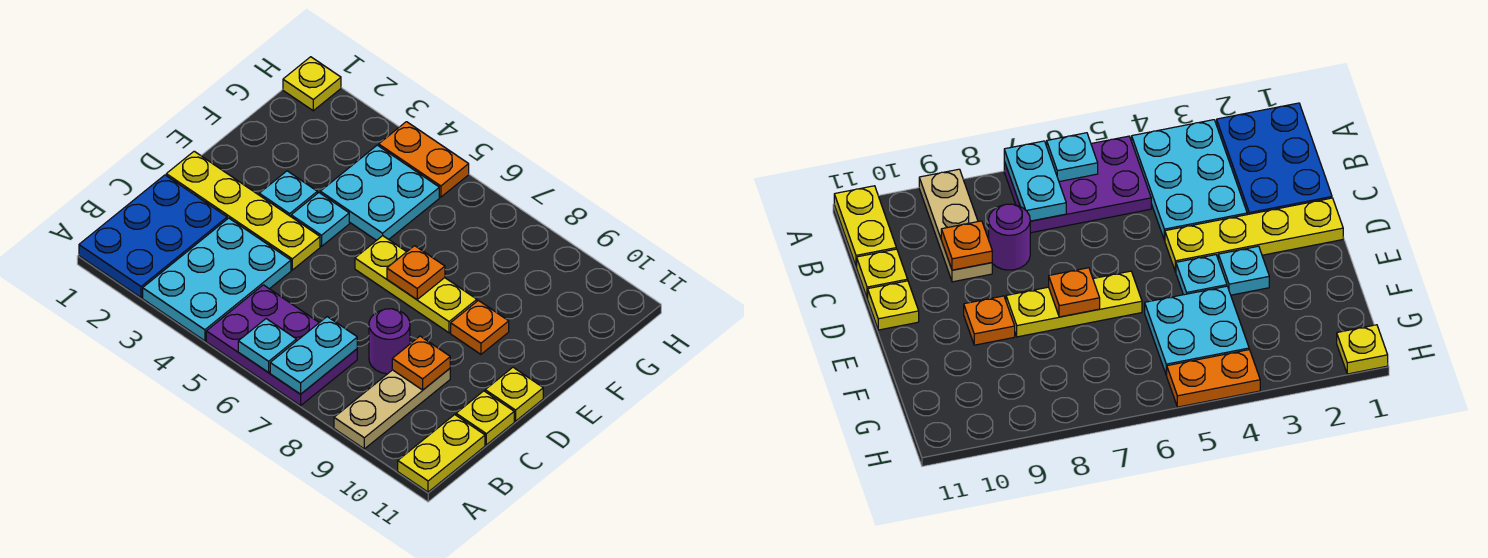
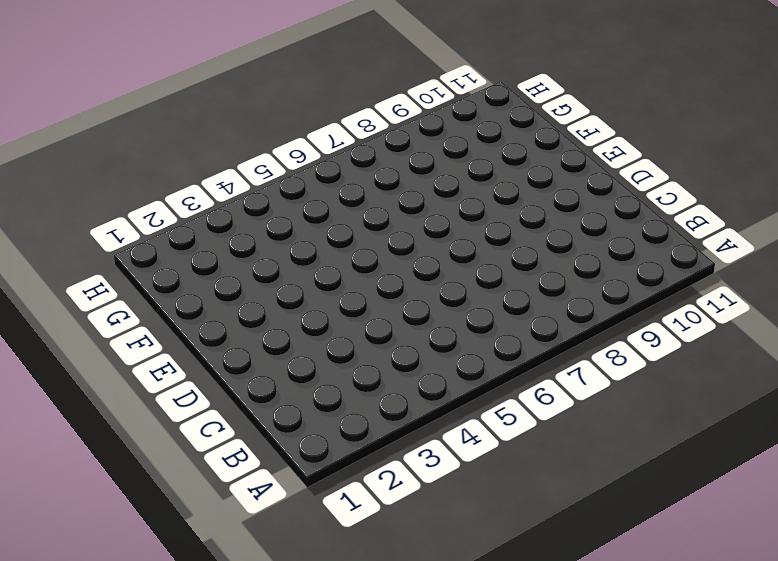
none -> blue 2x3 plate [79,175,227,298]
none -> cyan 2x3 plate [143,218,291,341]
none -> purple 2x3 plate [206,285,357,406]

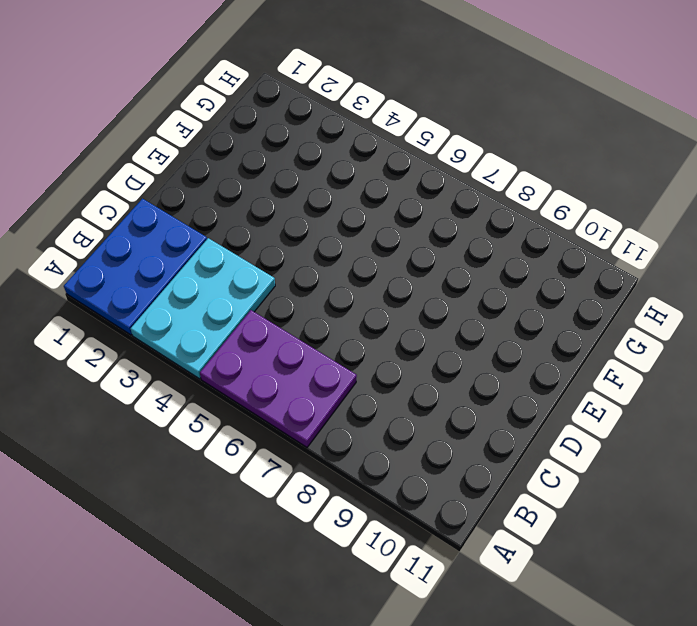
none -> tan 1x3 plate [334,369,450,449]
none -> yellow 1x2 plate [398,415,485,492]
none -> purple 1x1 round brick [369,309,410,374]

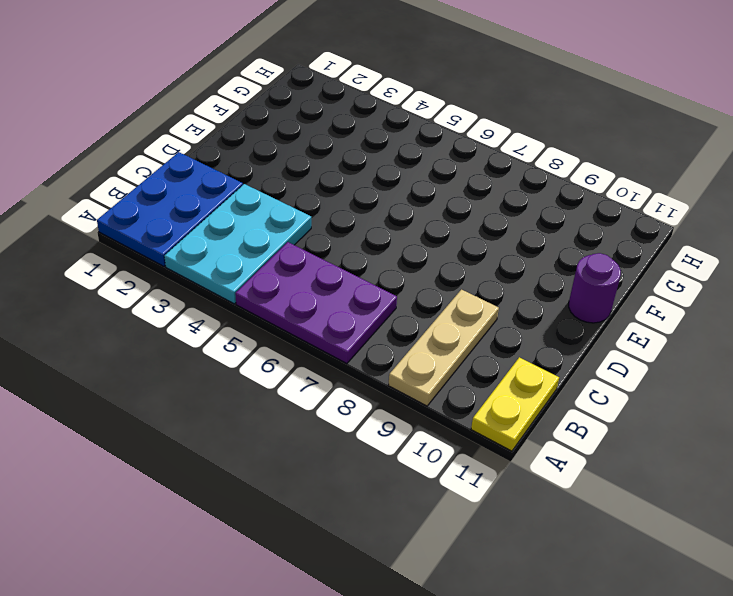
purple 1x1 round brick [569,253,621,323] -> purple 1x1 round brick moved to [369,309,410,374]
none -> yellow 1x1 plate [456,391,514,445]
none -> yellow 1x4 plate [166,151,320,270]
none -> yellow 1x1 plate [485,367,543,421]

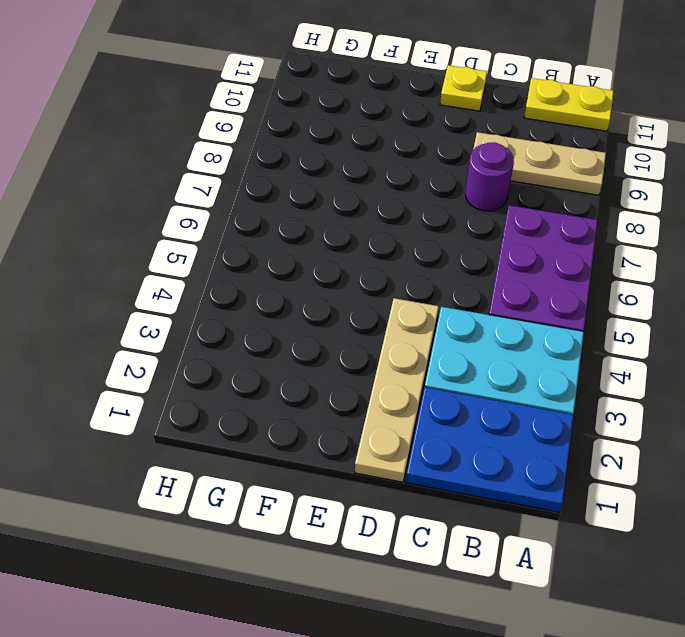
tan 1x4 plate [355,298,439,482] -> yellow 1x4 plate [166,151,320,270]
none -> yellow 1x1 plate [456,391,514,445]
none -> cyan 1x1 plate [259,171,317,216]
none -> cyan 1x1 plate [291,193,349,246]

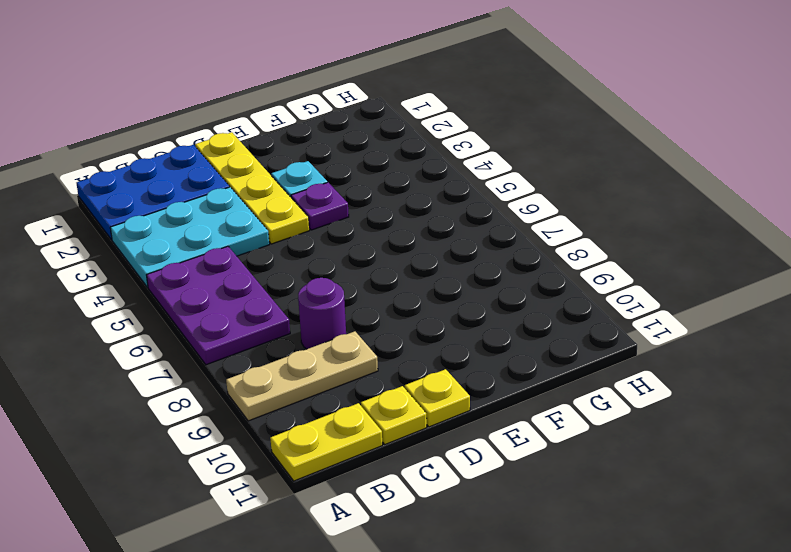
purple 1x1 plate [291,182,349,230] -> cyan 1x1 plate [291,193,349,246]
none -> yellow 1x3 plate [355,236,477,333]
none -> orange 1x1 plate [451,300,509,354]
none -> cyan 2x2 plate [320,145,439,240]

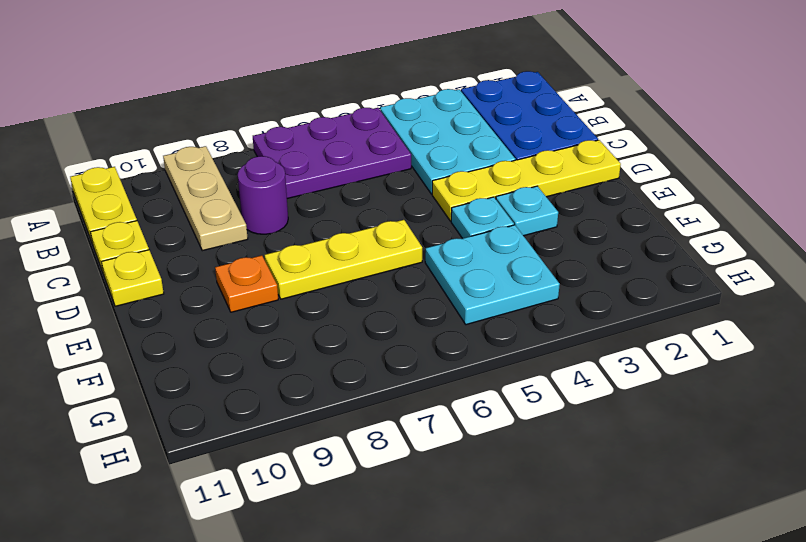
none -> yellow 1x1 plate [283,57,341,111]
none -> orange 1x2 plate [379,122,469,197]
none -> cyan 1x1 plate [238,319,296,373]

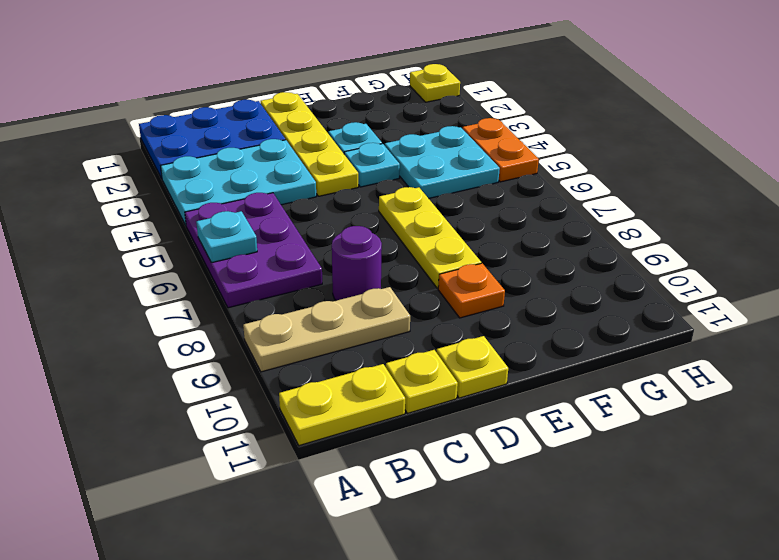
none -> cyan 1x2 plate [270,317,357,394]
none -> orange 1x1 plate [392,336,450,390]
none -> orange 1x1 plate [387,246,445,299]

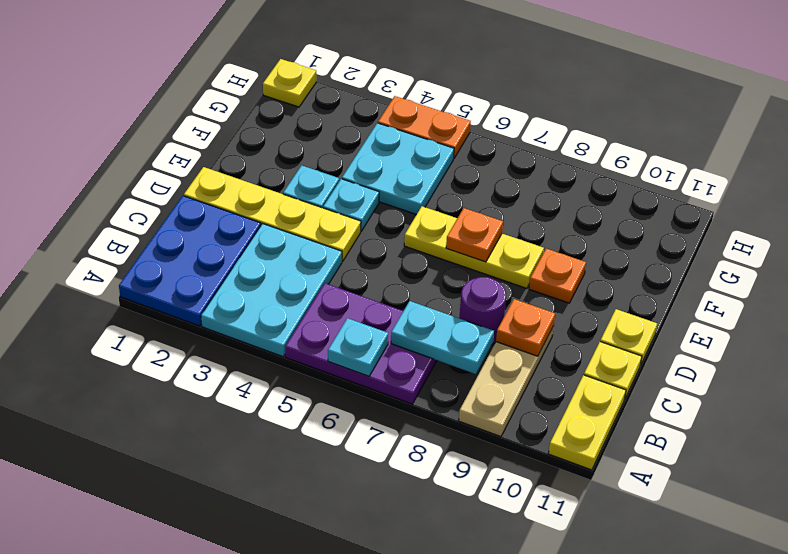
cyan 1x2 plate [391,301,494,374] -> cyan 1x2 plate turned to [270,317,357,394]

